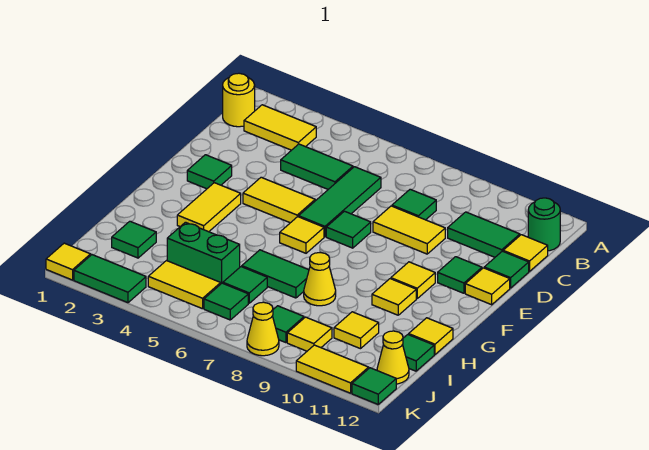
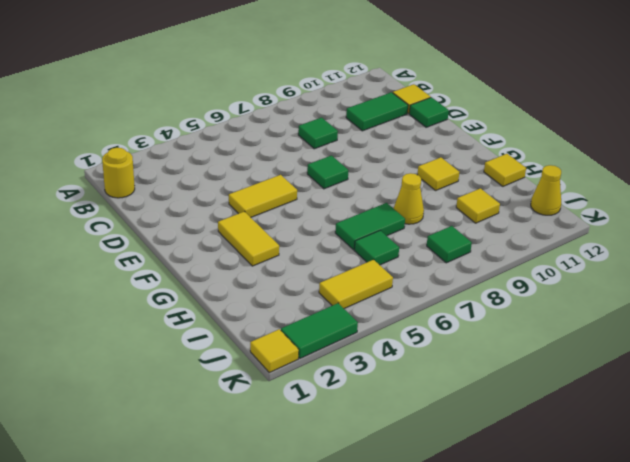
none -> yellow 1x2 tile [244,105,316,150]
none -> green 1x1 round brick [528,198,560,251]
none -> green 1x2 tile [281,144,353,189]
none -> green 1x3 tile [299,167,381,237]

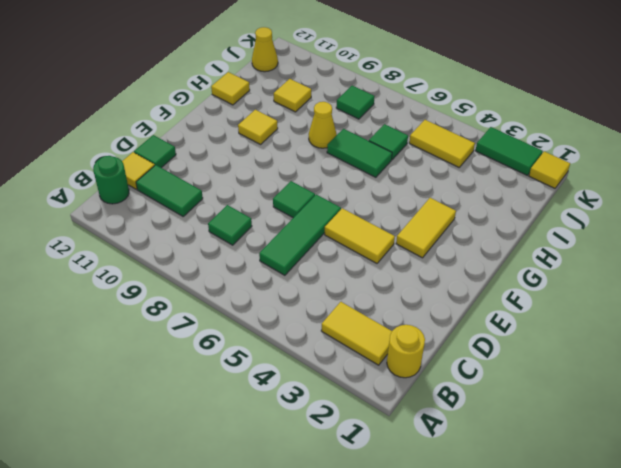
none -> green 1x2 tile [281,144,353,189]
none -> yellow 1x2 tile [373,206,445,254]
none -> green 1x1 tile [187,155,232,189]
none -> green 1x1 tile [438,257,482,293]

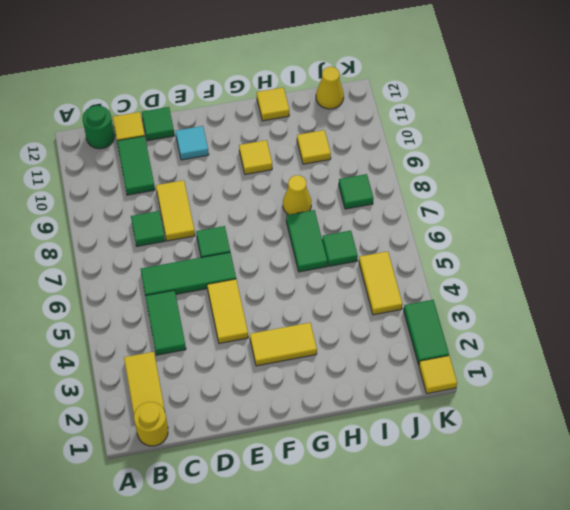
cyan 1x1 tile [176,126,209,160] -> green 1x1 tile [438,257,482,293]
none -> green 1x1 tile [187,155,232,189]
none -> yellow 1x1 tile [465,268,510,305]
none -> yellow 1x1 tile [280,217,324,253]
none -> yellow 1x1 tile [391,262,435,299]

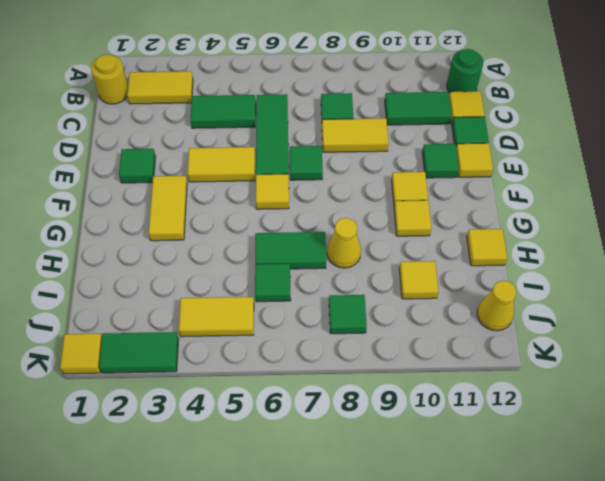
none -> green 1x1 tile [112,221,156,258]
none -> green 1x2 brick [167,222,240,284]
none -> green 1x1 tile [403,335,434,371]
none -> green 1x1 tile [204,283,248,320]

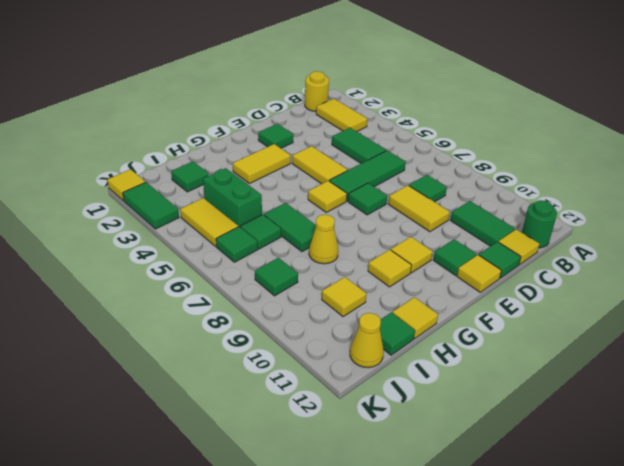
none -> yellow 1x1 tile [287,317,332,351]
none -> yellow 1x1 cone [247,302,279,356]
none -> yellow 1x2 tile [296,345,369,393]
none -> green 1x1 tile [352,368,396,404]

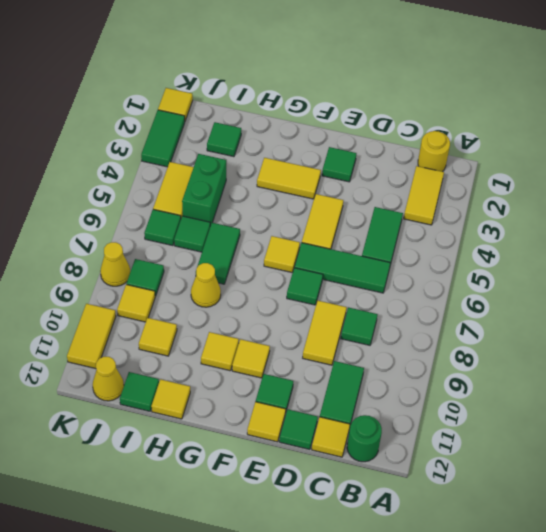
none -> green 1x1 tile [352,368,396,404]

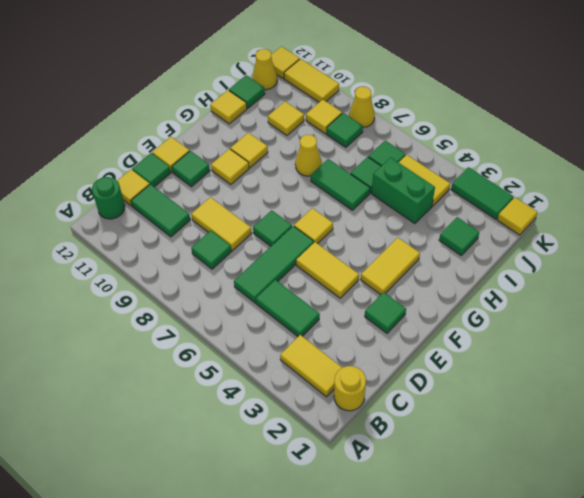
yellow 1x1 tile [271,46,300,78] -> green 1x1 tile [352,368,396,404]

